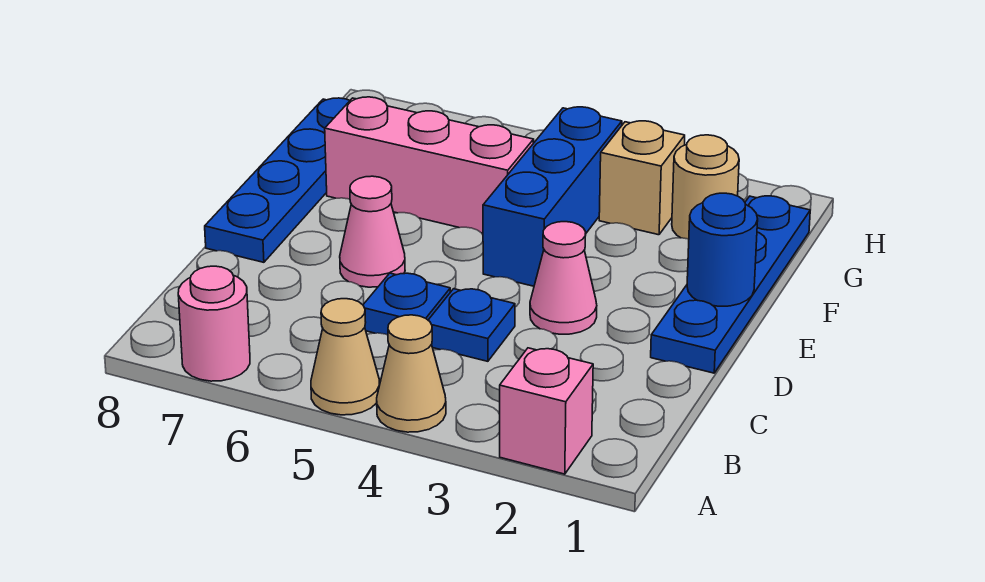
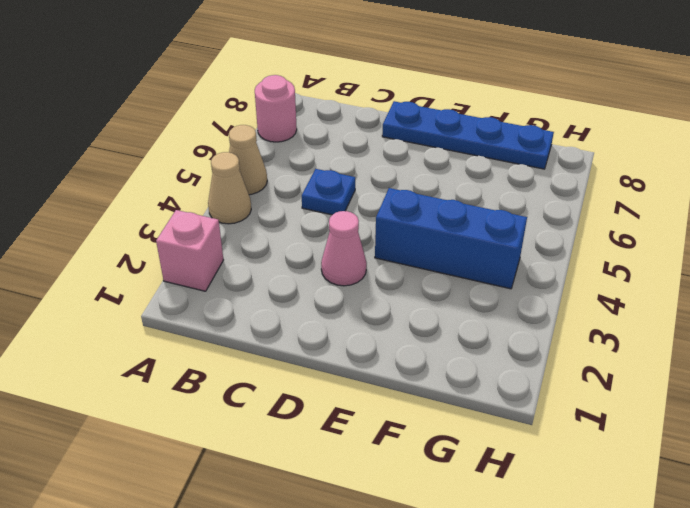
none -> blue 1x1 plate [428,289,515,361]
none -> blue 1x4 plate [651,196,810,373]
none -> pink 1x1 cone [340,176,405,287]

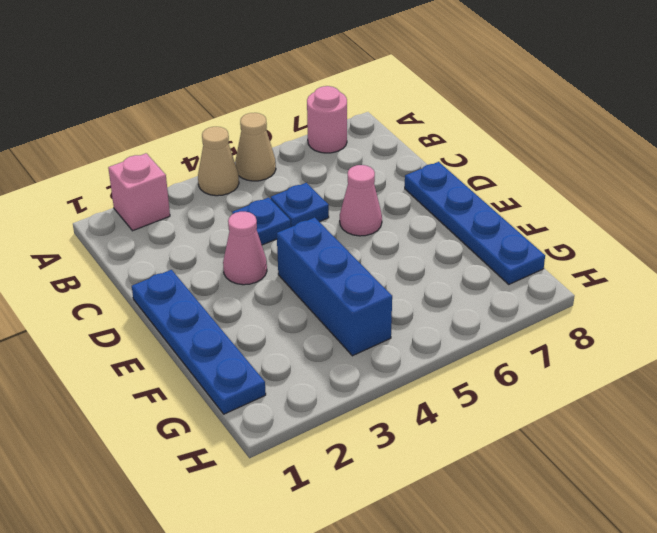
none -> pink 1x3 brick [325,97,534,233]
none -> tan 1x1 round brick [672,135,739,239]
none -> tan 1x1 brick [599,121,685,235]

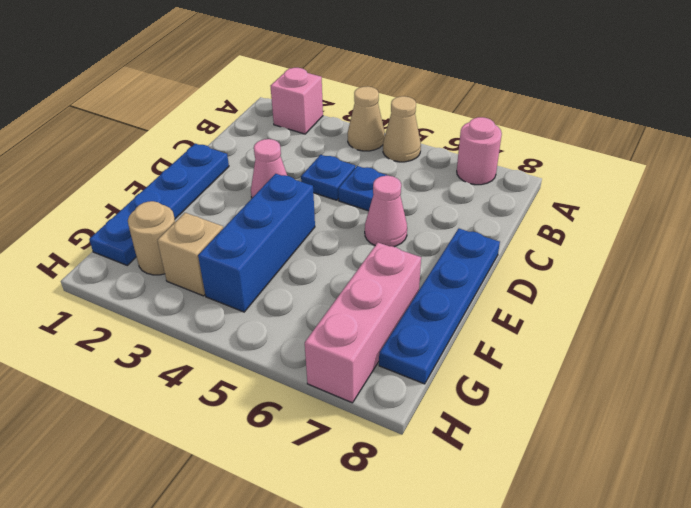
pink 1x3 brick [305,243,421,403] -> pink 1x3 brick turned to [325,97,534,233]
none -> blue 1x1 round brick [687,193,758,306]

